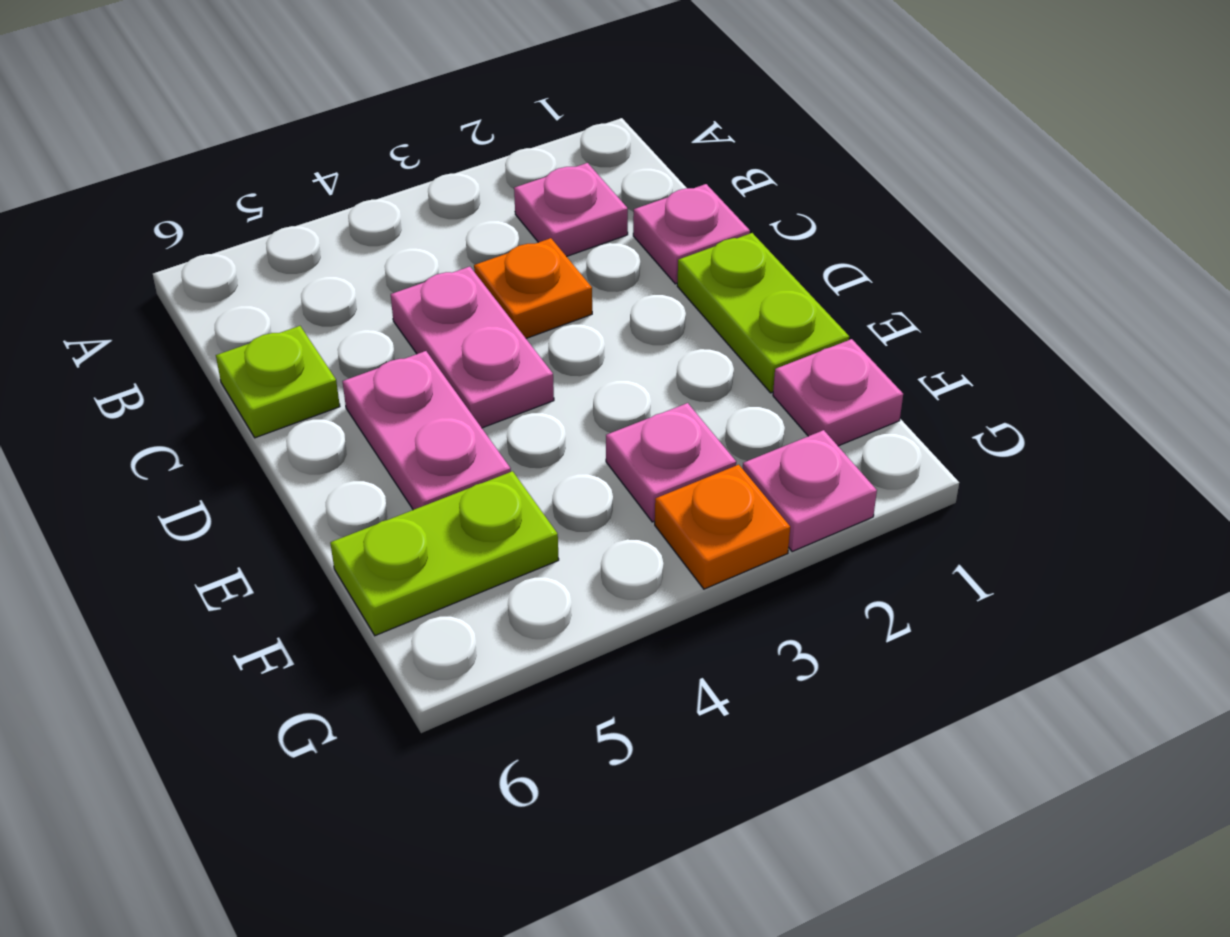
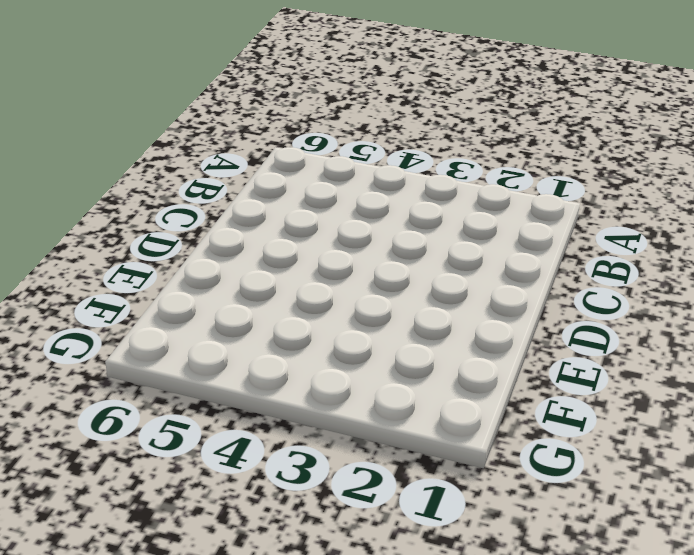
none -> pink 1x1 plate [514,163,628,257]
none -> pink 1x1 plate [633,184,750,284]
none -> orange 1x1 plate [474,238,592,338]

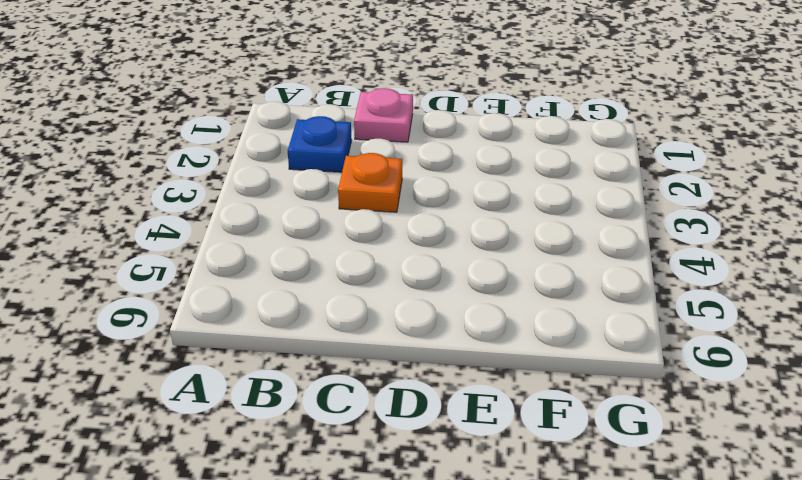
blue 1x1 plate [288,116,352,172] -> pink 1x1 plate [514,163,628,257]
none -> pink 1x2 plate [391,267,554,428]
none -> lime 1x1 plate [216,326,340,438]
none -> lime 1x2 plate [677,233,849,393]

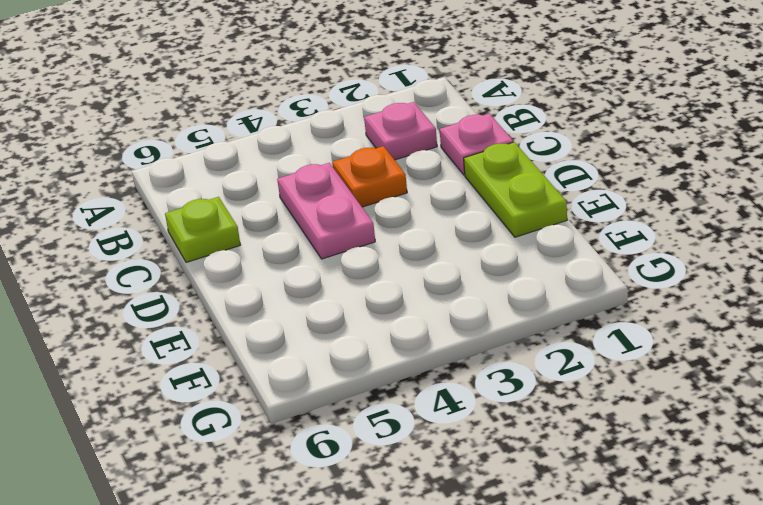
none -> pink 1x2 plate [342,351,511,510]
none -> pink 1x1 plate [773,339,903,446]
none -> pink 1x1 plate [606,403,736,522]

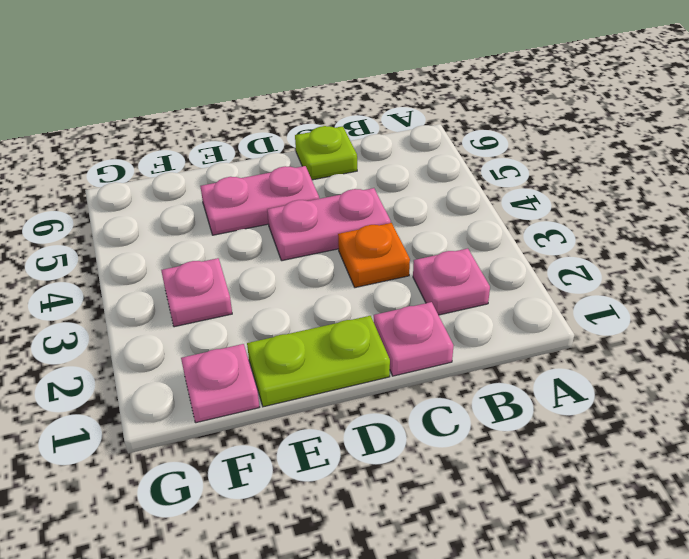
none -> lime 1x2 plate [330,471,559,636]
none -> pink 1x1 plate [743,430,877,552]
none -> orange 1x1 plate [655,465,790,589]

